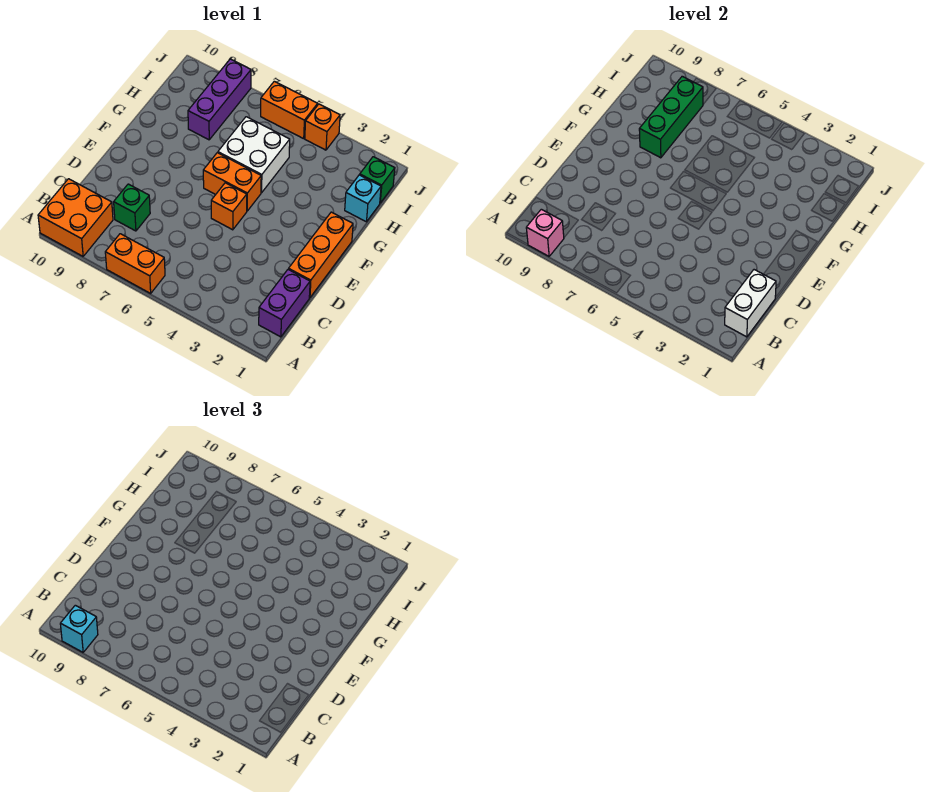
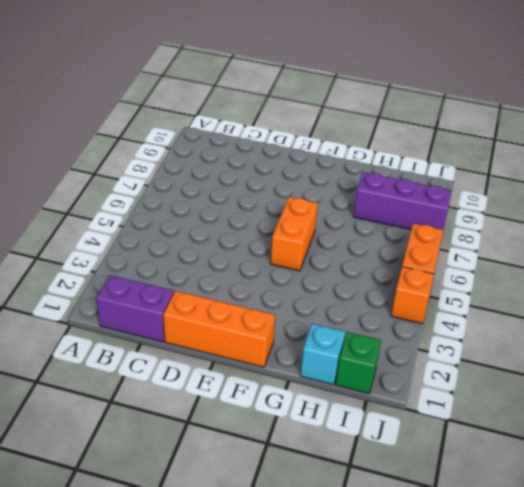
none -> orange 1x2 brick [105,234,165,293]
none -> orange 2x2 brick [38,179,113,256]
none -> green 1x1 brick [114,184,150,231]

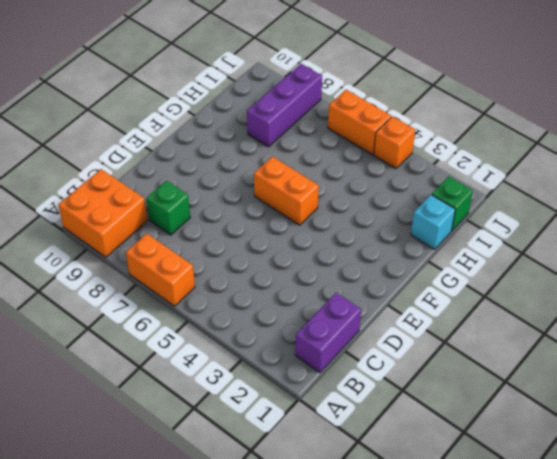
none -> orange 1x3 brick [289,212,353,298]
none -> orange 1x1 brick [211,183,247,230]
none -> white 2x2 brick [218,117,290,193]

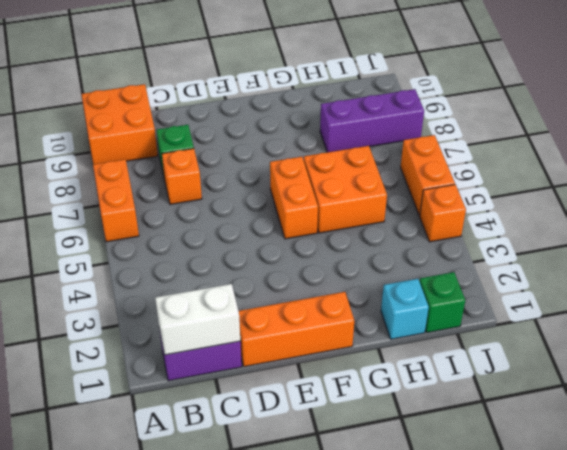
orange 1x1 brick [162,148,202,204] -> orange 1x1 brick moved to [211,183,247,230]
orange 2x2 brick [304,146,387,233] -> white 2x2 brick [218,117,290,193]
none -> pink 1x1 brick [526,209,564,256]
none -> green 1x3 brick [639,76,703,158]
none -> cyan 1x1 brick [60,605,98,652]

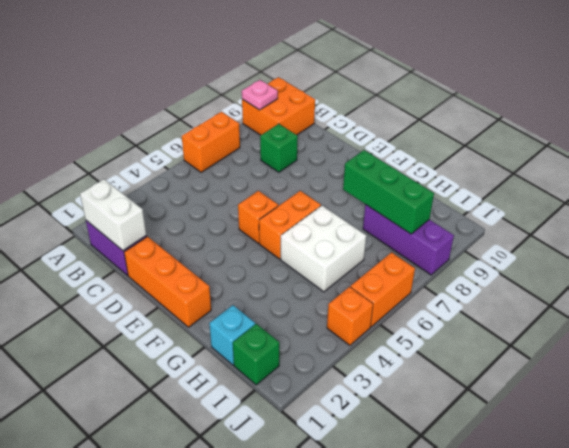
pink 1x1 plate [242,80,278,110] -> pink 1x1 brick [526,209,564,256]
none -> cyan 1x1 brick [60,605,98,652]

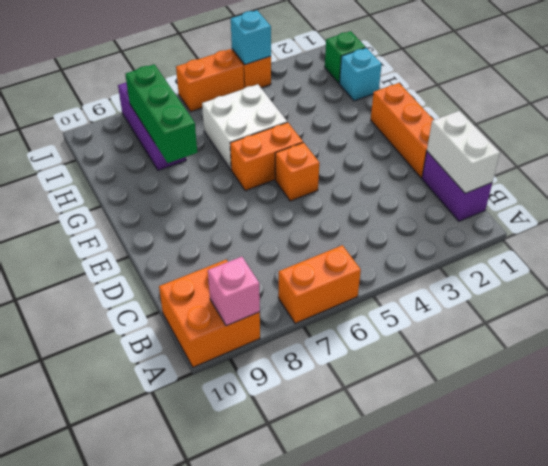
cyan 1x1 brick [231,10,271,65] -> cyan 1x1 brick moved to [60,605,98,652]
none -> green 1x1 brick [114,184,150,231]

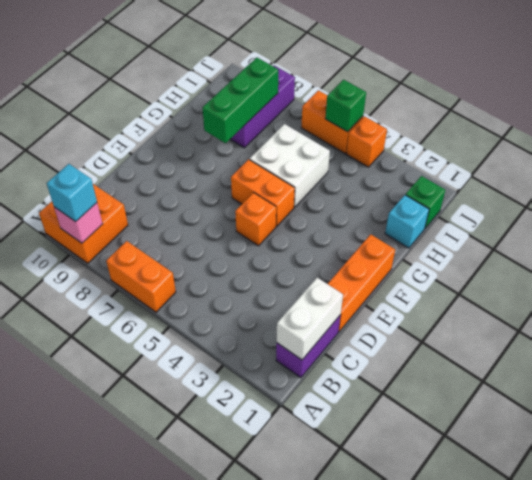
green 1x1 brick [325,80,366,132] -> green 1x1 brick moved to [114,184,150,231]

